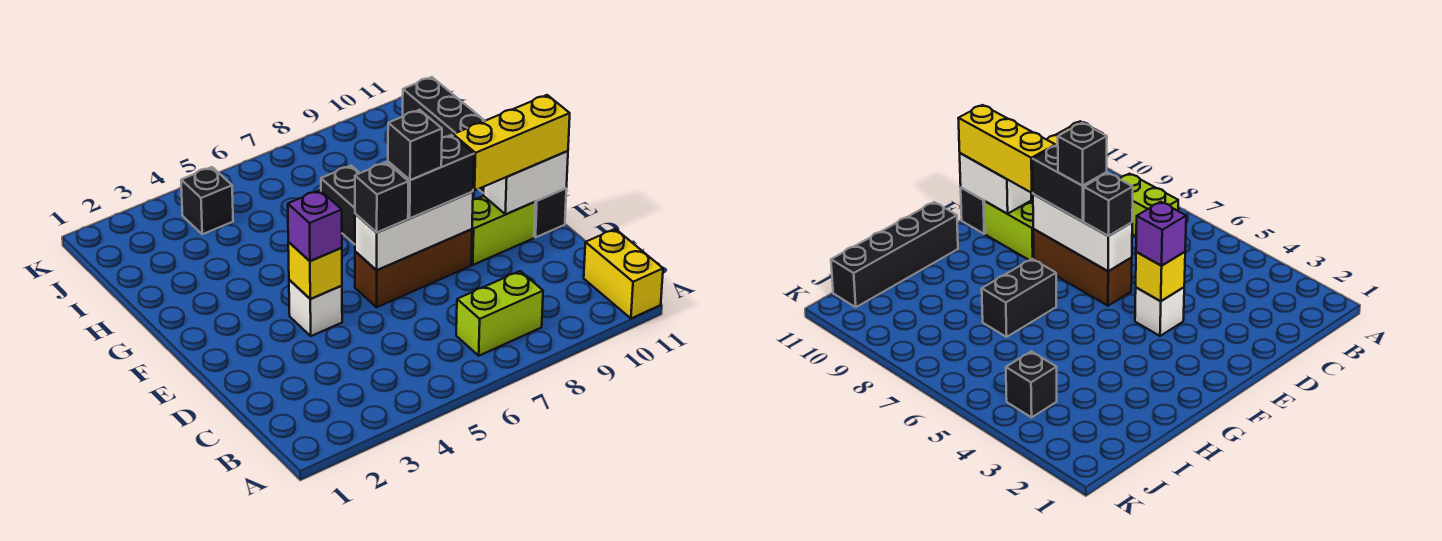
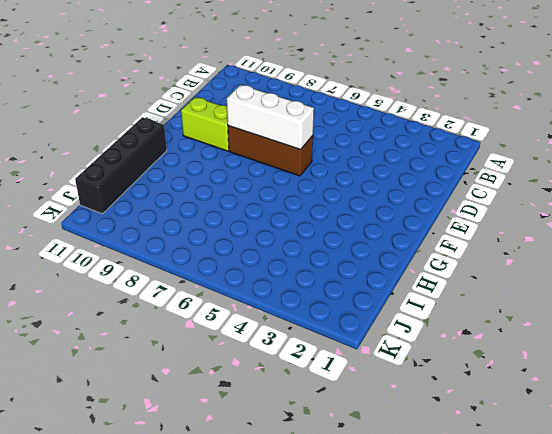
none -> yellow 1x2 brick [584,229,663,318]
none -> lime 1x2 brick [456,271,543,356]
none -> white 1x1 brick [289,280,342,336]

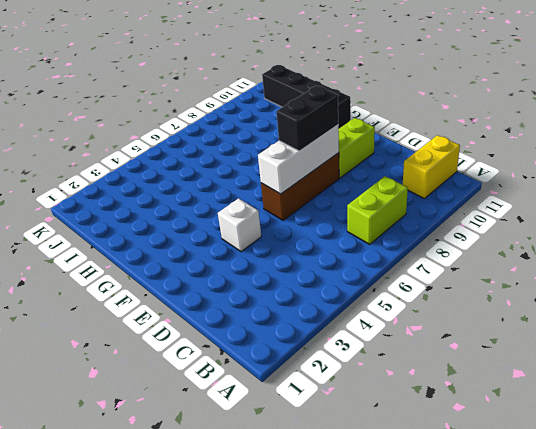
yellow 1x2 brick [403,135,460,199] -> yellow 1x2 brick turned to [584,229,663,318]
none -> black 1x1 brick [534,189,566,237]
none -> black 1x2 brick [321,166,359,244]
none -> black 1x1 brick [181,167,233,234]

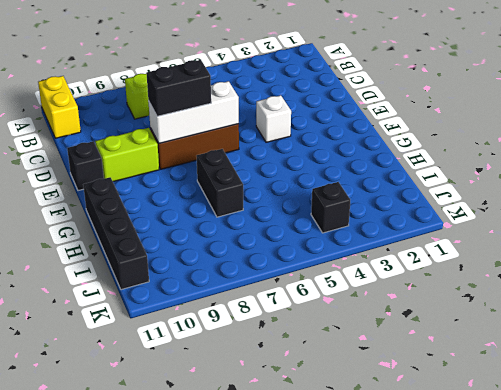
none -> yellow 1x1 brick [288,242,342,299]
none -> white 1x2 brick [483,151,568,214]
none -> purple 1x1 brick [288,190,342,261]

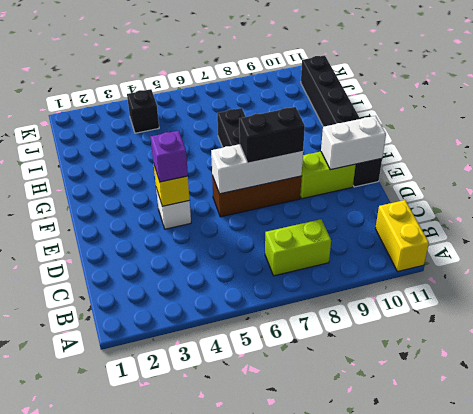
none -> black 1x1 brick [355,162,408,232]
none -> yellow 1x3 brick [453,95,570,191]
none -> black 1x1 brick [388,110,442,180]

